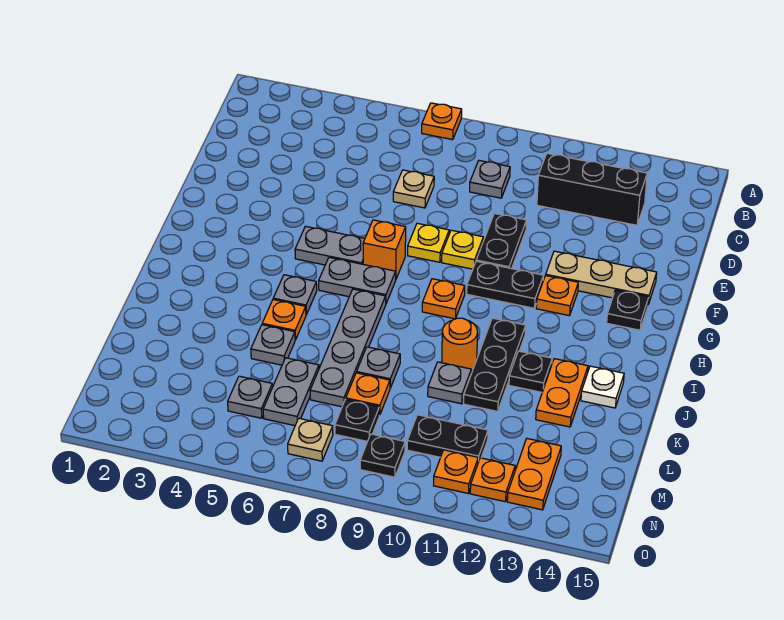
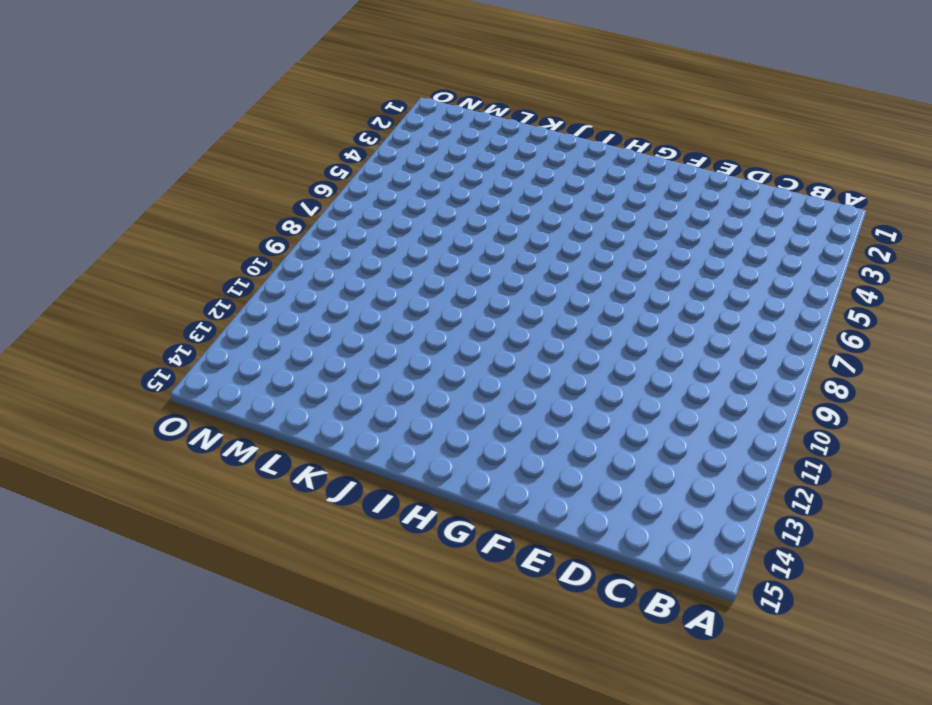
none -> orange 1x1 plate [422,103,462,140]
none -> grey 1x1 plate [470,161,510,198]
none -> black 1x3 brick [537,153,647,225]
none -> tan 1x1 plate [393,170,434,208]

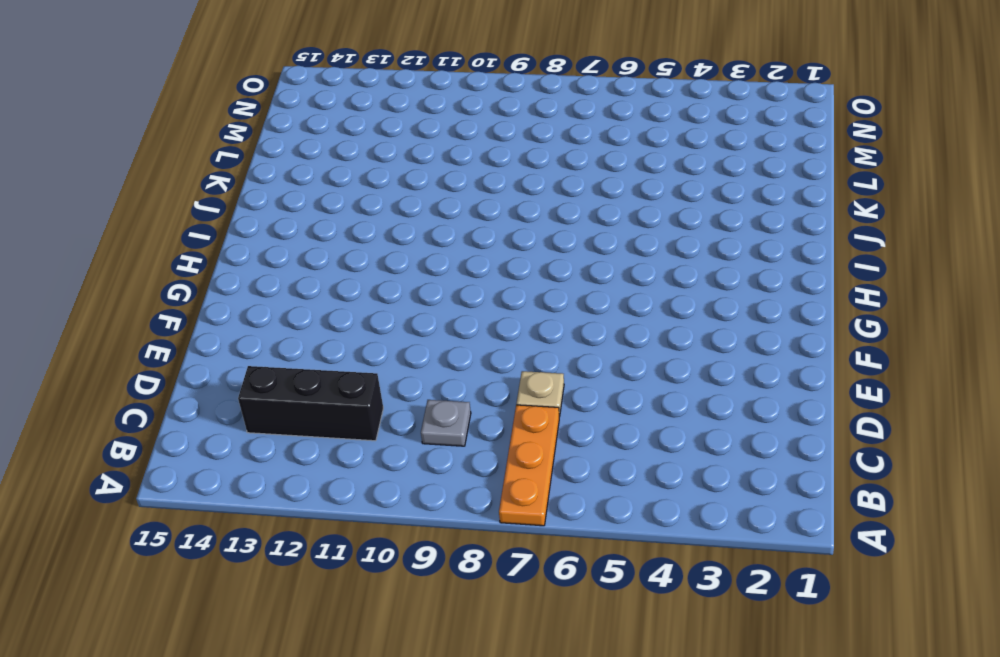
orange 1x3 plate [499,405,559,526] -> orange 1x1 plate [422,103,462,140]
none -> black 1x2 plate [476,213,527,269]
none -> yellow 1x1 plate [408,223,449,262]
none -> yellow 1x1 plate [442,230,483,269]
none -> tan 1x3 plate [546,251,657,304]

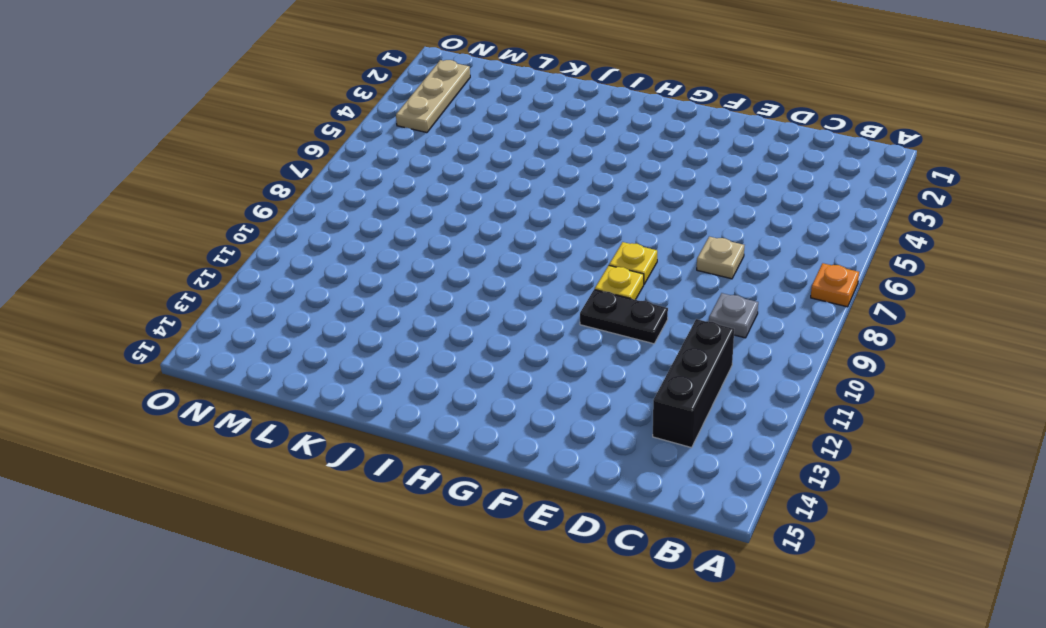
tan 1x3 plate [396,60,470,133] -> tan 1x3 plate moved to [546,251,657,304]
none -> grey 1x2 plate [295,226,365,265]
none -> orange 1x1 brick [363,220,406,279]
none -> black 1x2 plate [467,261,544,308]
none -> orange 1x1 plate [536,276,578,316]

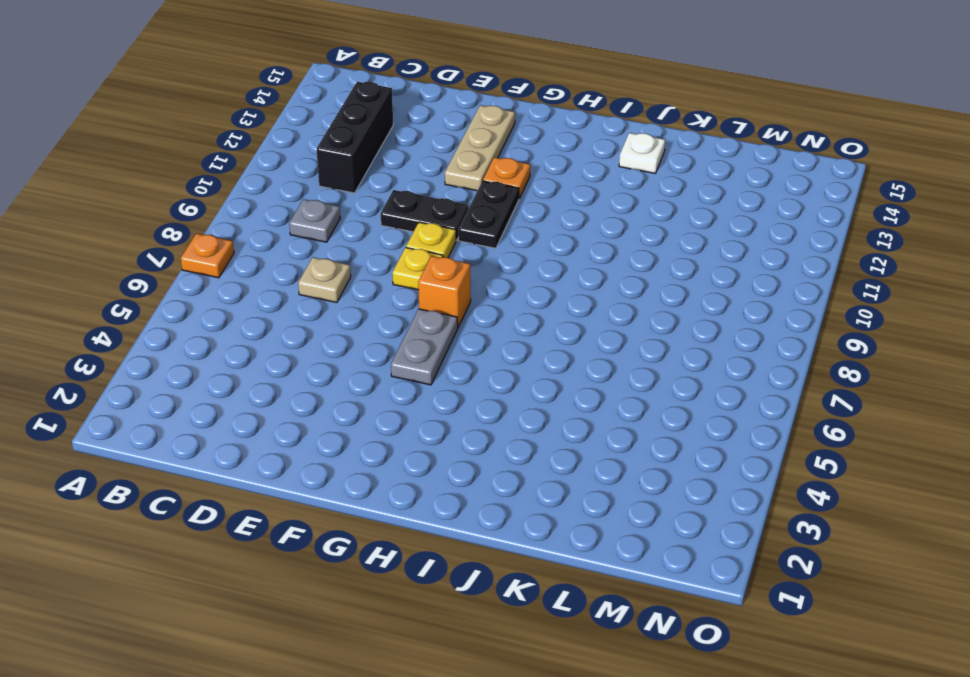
none -> black 1x1 plate [607,290,649,330]
none -> grey 1x2 plate [319,258,396,303]
none -> orange 1x1 plate [422,279,465,319]
none -> grey 1x1 plate [273,275,317,314]

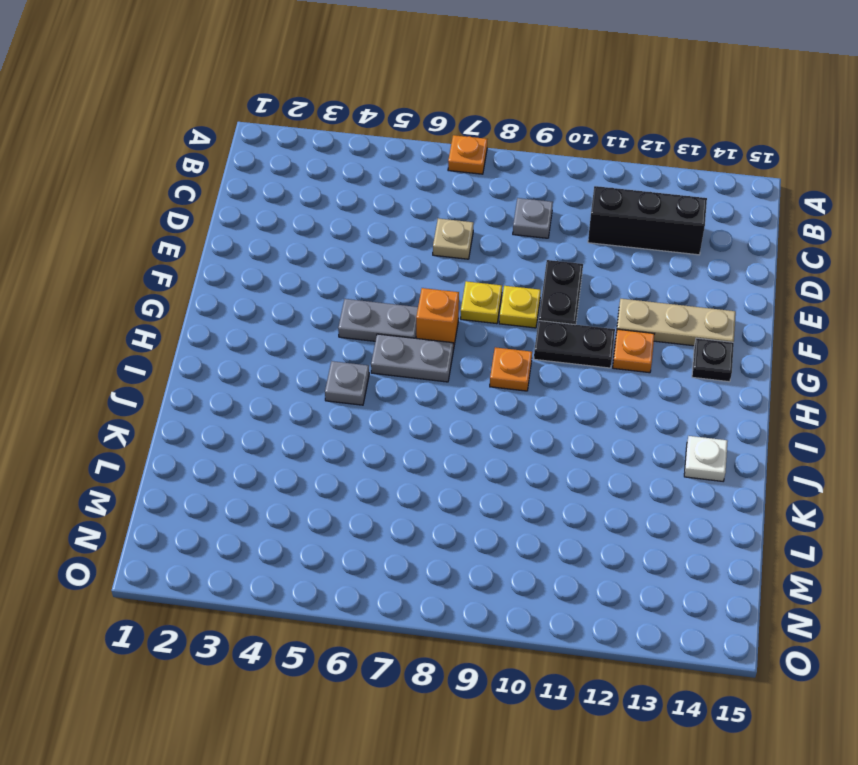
none -> grey 1x4 plate [310,289,386,407]
none -> black 1x3 plate [464,318,526,412]
none -> orange 1x1 plate [262,300,306,340]
none -> orange 1x1 round brick [442,318,478,371]

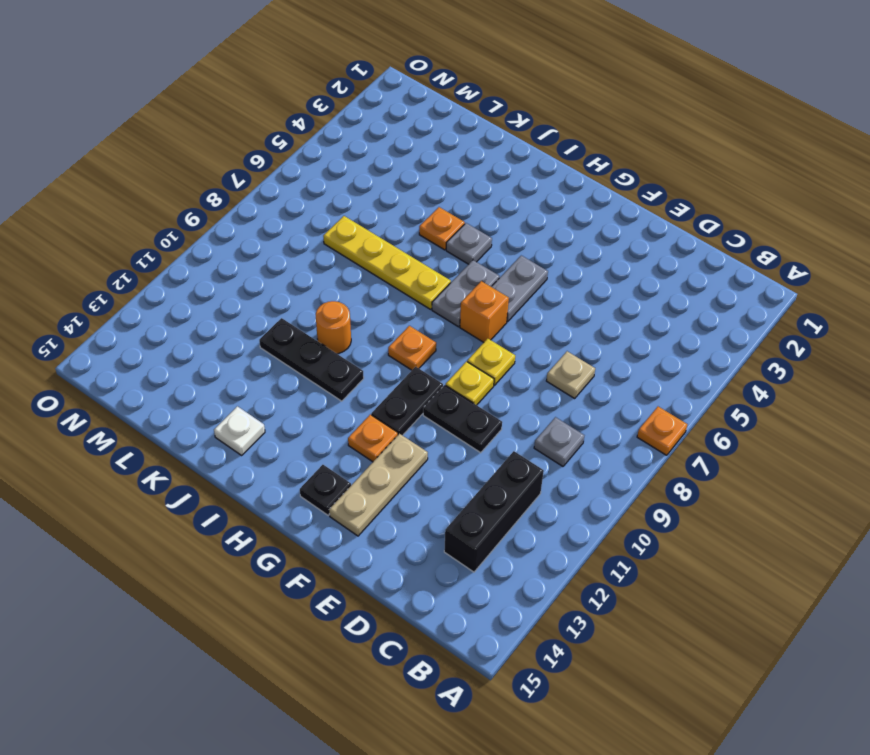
yellow 1x4 plate [323,216,451,309] -> grey 1x4 plate [310,289,386,407]
none -> black 1x1 plate [509,351,552,392]
none -> orange 1x2 plate [536,359,588,427]
none -> grey 1x1 plate [251,325,295,365]
none -> grey 1x1 plate [357,347,400,388]

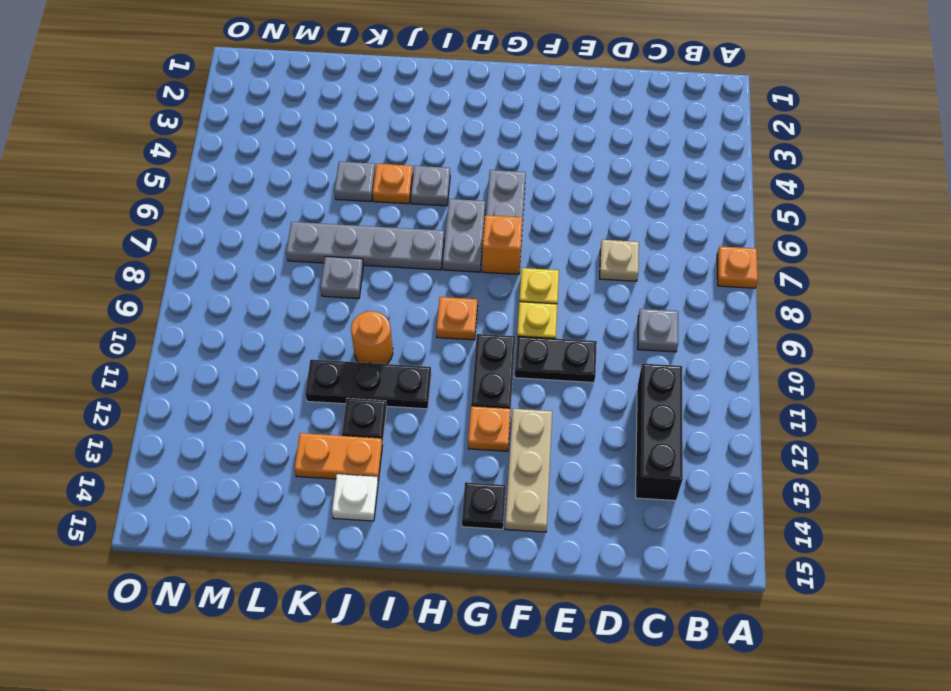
none -> grey 1x1 plate [428,362,471,404]
none -> grey 1x2 plate [263,358,319,426]
none -> orange 1x1 plate [346,373,390,415]
none -> grey 1x1 plate [228,376,273,418]

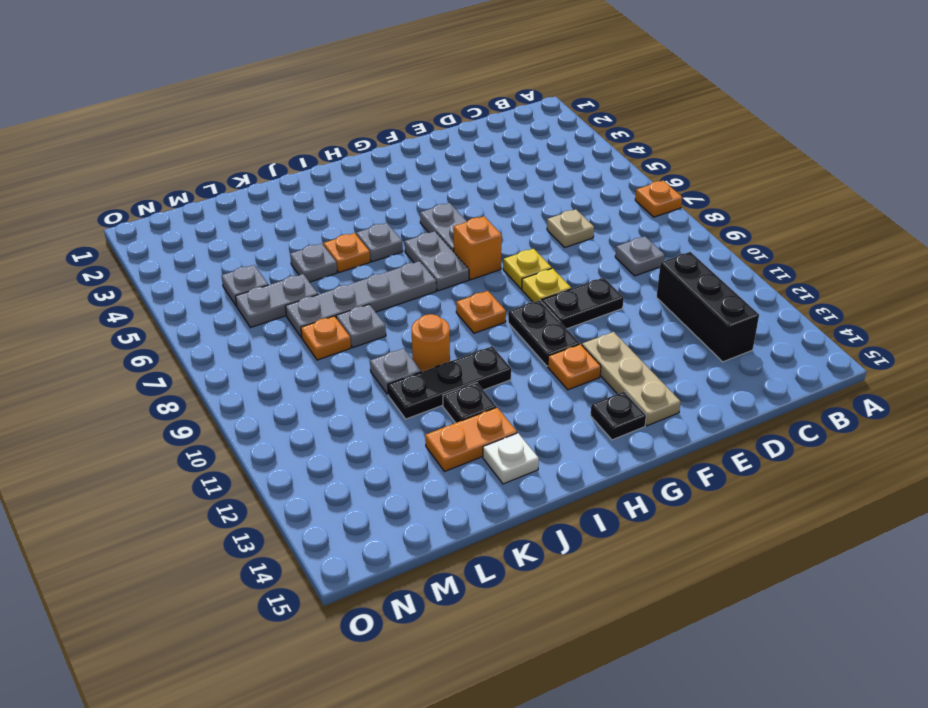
none -> black 1x1 plate [335,399,379,441]
none -> black 1x2 plate [407,415,488,462]
none -> orange 1x2 plate [507,439,561,510]
none -> tan 1x1 plate [288,418,333,461]

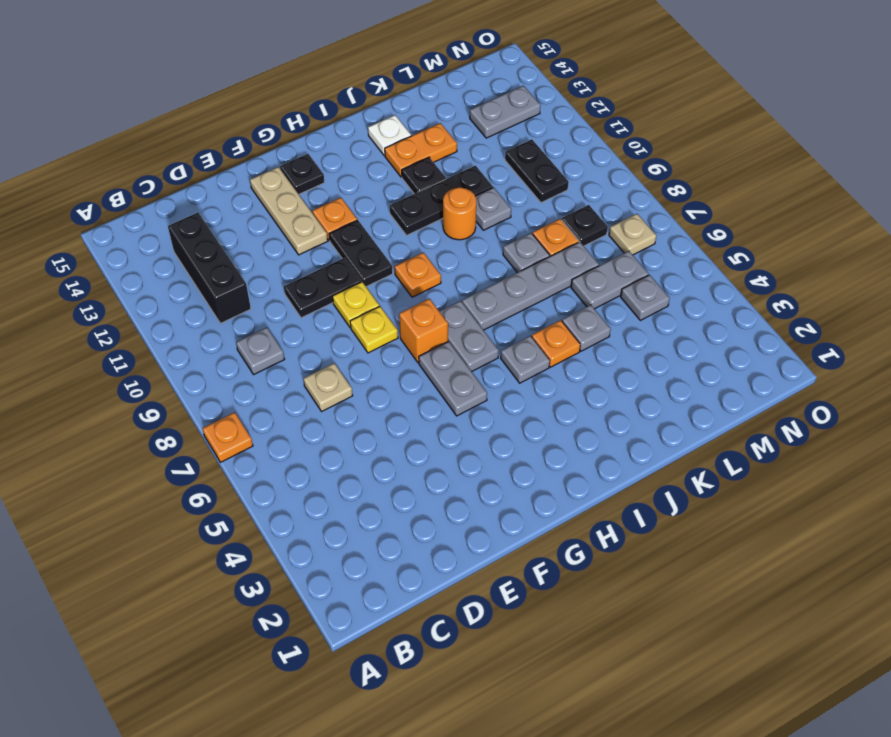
grey 1x2 plate [470,86,541,138] -> orange 1x2 plate [507,439,561,510]
none -> black 1x1 plate [360,434,405,477]
none -> orange 1x1 plate [434,450,478,493]
none -> orange 1x1 plate [470,458,515,502]

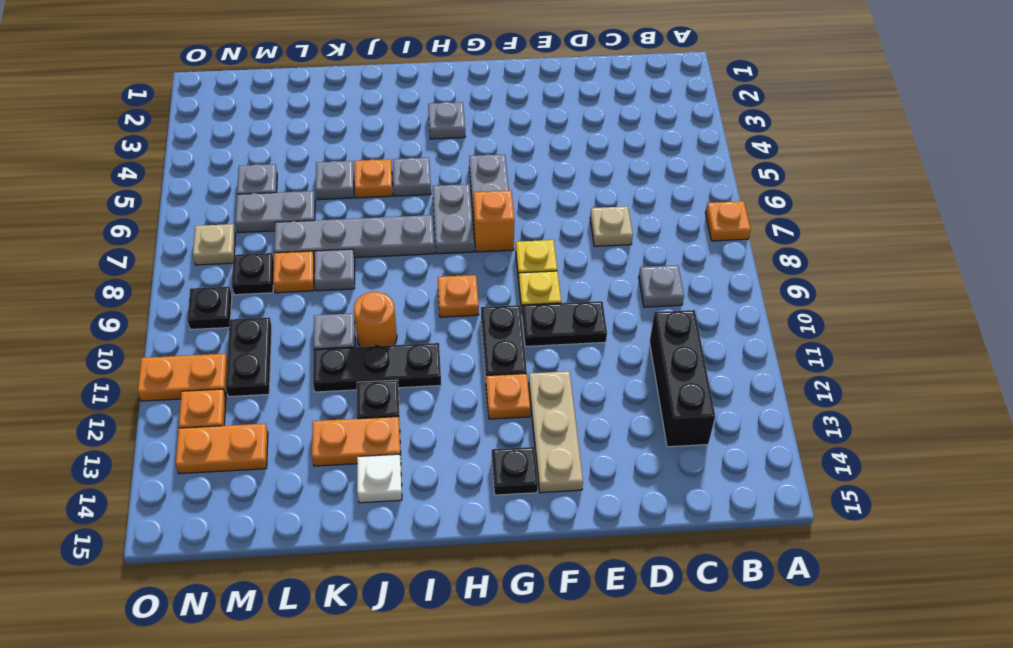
grey 1x1 plate [428,102,465,139] -> none
orange 1x2 plate [138,354,227,401] -> orange 1x1 plate [434,450,478,493]

